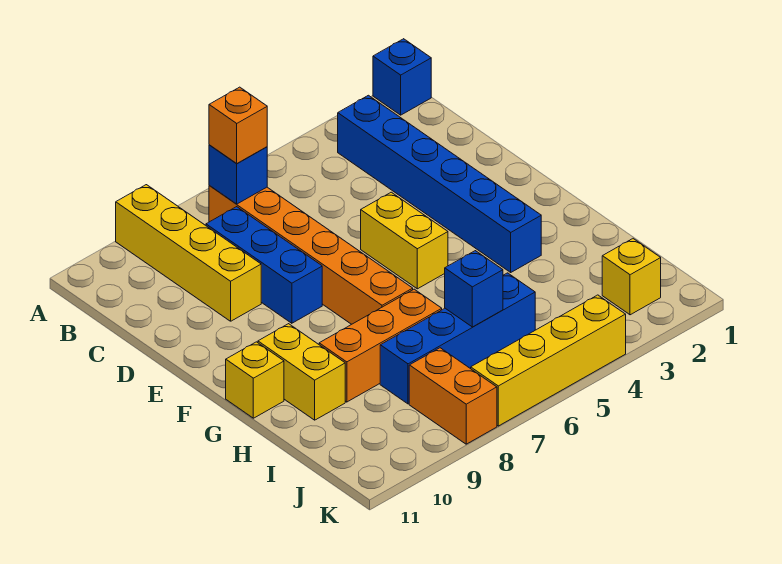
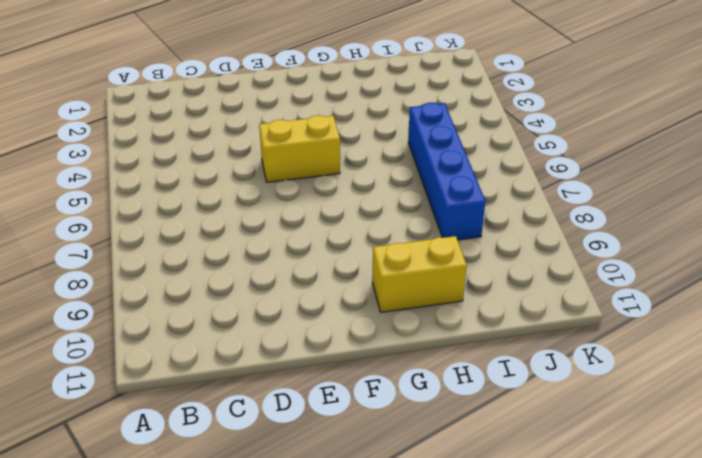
none -> blue 1x1 brick [373,39,431,115]
none -> yellow 1x4 brick [116,185,261,321]
none -> blue 1x6 brick [338,95,541,272]

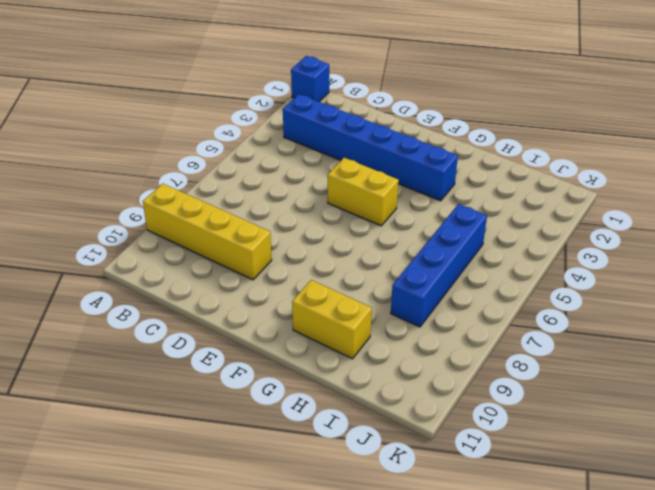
none -> orange 1x6 brick [209,185,413,324]
none -> blue 1x3 brick [206,207,322,323]
none -> yellow 1x1 brick [226,342,284,418]

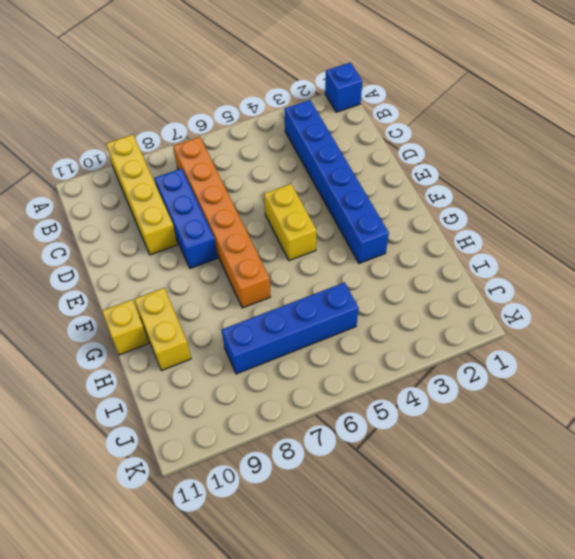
none -> orange 1x3 brick [319,289,442,402]
none -> yellow 1x1 brick [602,239,661,315]
none -> orange 1x2 brick [409,348,497,444]

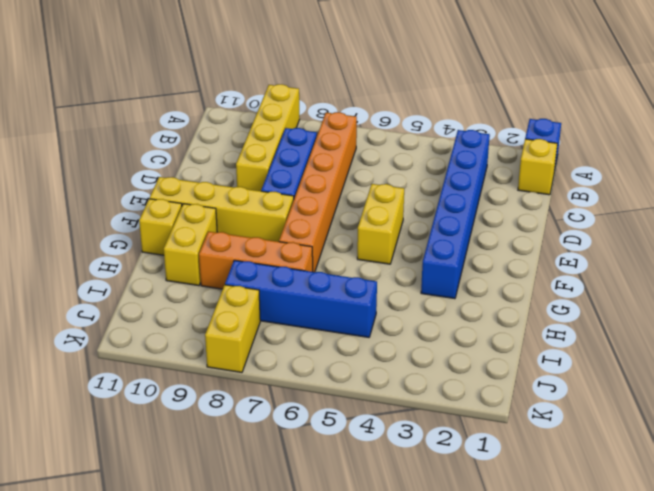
yellow 1x1 brick [518,139,557,195] -> yellow 1x1 brick moved to [602,239,661,315]
yellow 1x4 brick [150,177,294,242] -> yellow 1x4 brick moved to [471,295,626,426]
yellow 1x2 brick [205,285,260,372] -> orange 1x2 brick [409,348,497,444]
none -> blue 1x1 brick [209,145,267,204]
none -> blue 1x1 brick [445,251,503,327]
none -> orange 1x1 brick [209,87,267,164]

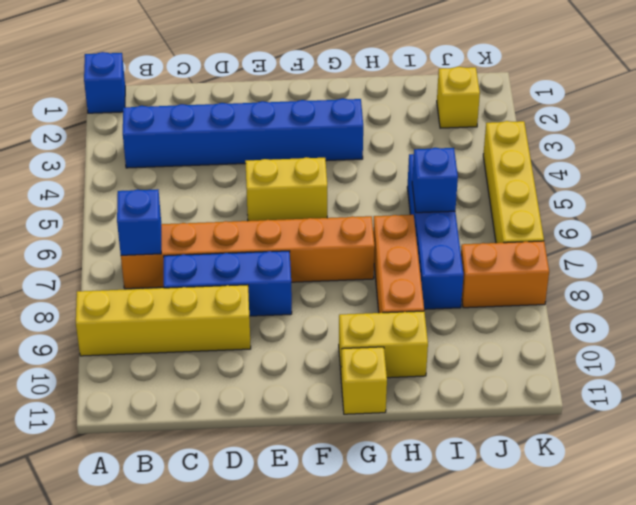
none -> orange 1x1 brick [209,87,267,164]

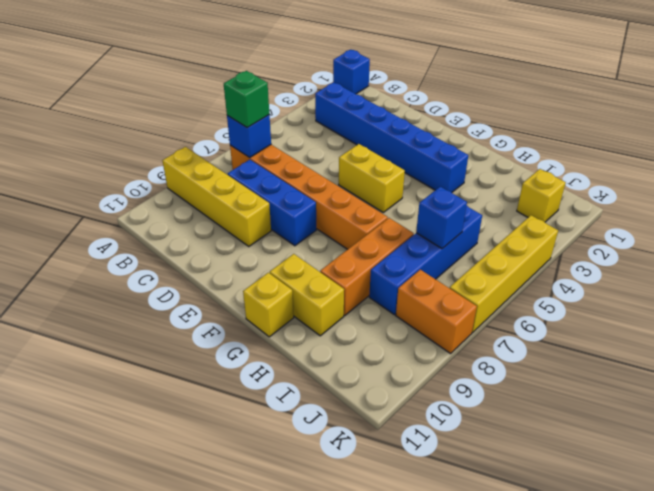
green 1x1 brick [224,71,269,128] -> orange 1x1 brick [209,87,267,164]

